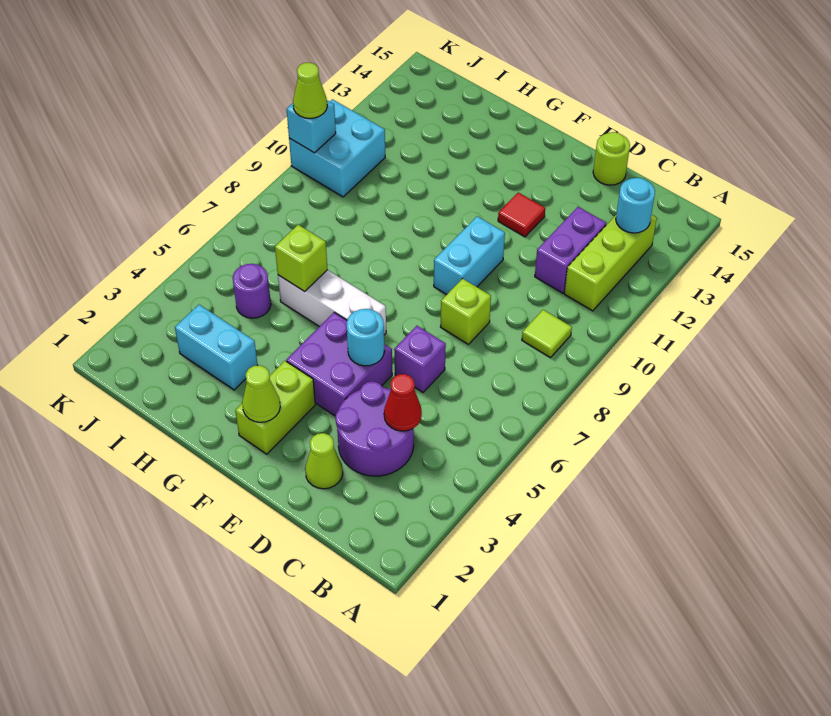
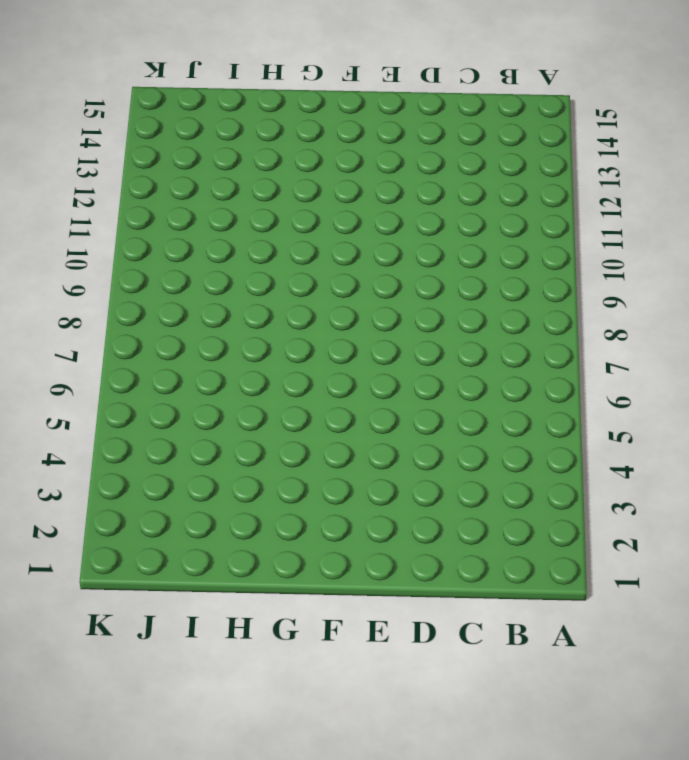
none -> lime 1x1 tile [522,310,572,358]
none -> lime 1x3 brick [564,215,657,311]
none -> purple 2x2 round brick [335,381,414,476]

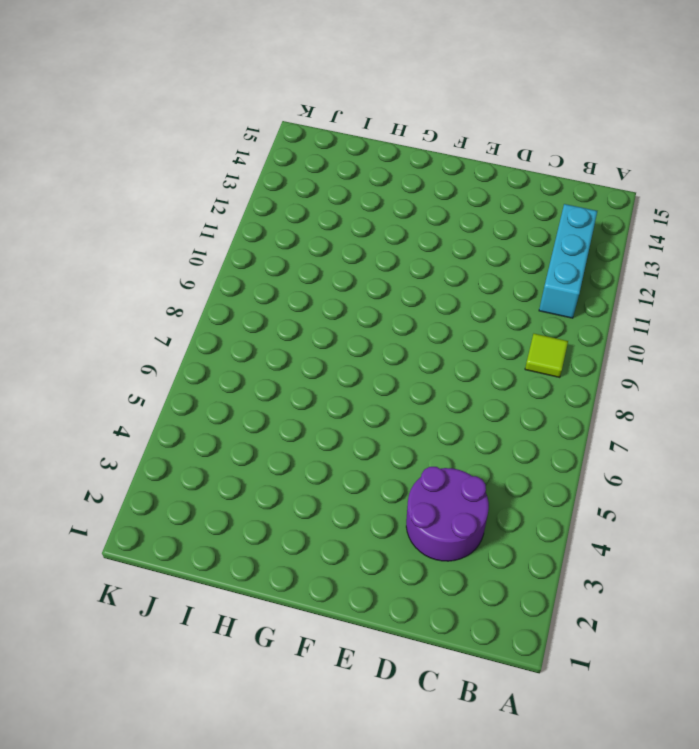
cyan 1x3 brick [539,204,597,318] -> lime 1x3 brick [564,215,657,311]
none -> purple 1x2 brick [535,207,606,293]
none -> lime 1x1 cone [305,433,343,489]
none -> purple 1x1 brick [394,326,446,392]

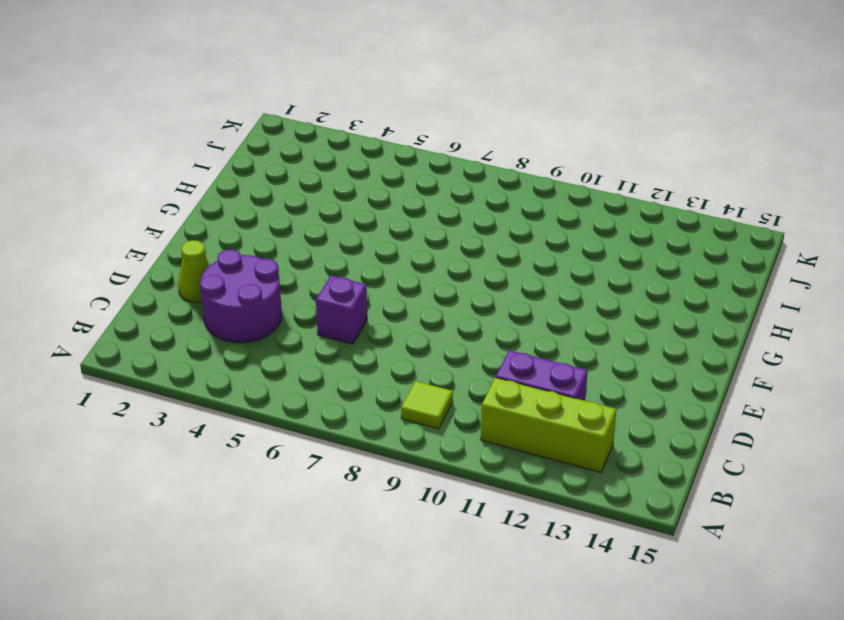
none -> lime 1x1 brick [441,279,491,344]
none -> lime 1x1 round brick [593,132,630,185]
none -> purple 2x2 brick [286,312,392,416]

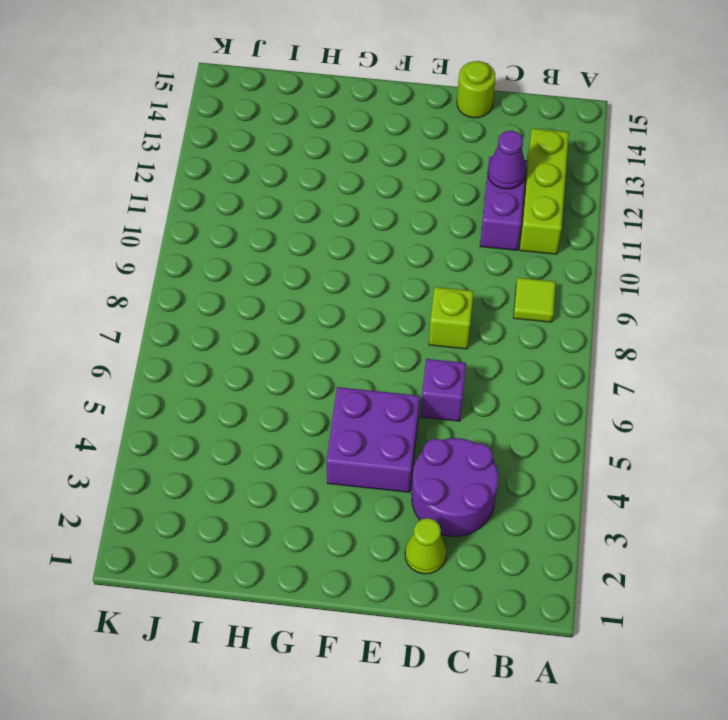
purple 1x1 cone [488,131,526,189] -> none
none -> cyan 1x2 brick [434,216,505,295]
none -> red 1x1 tile [498,192,545,237]
none -> lime 1x2 brick [235,361,315,454]

